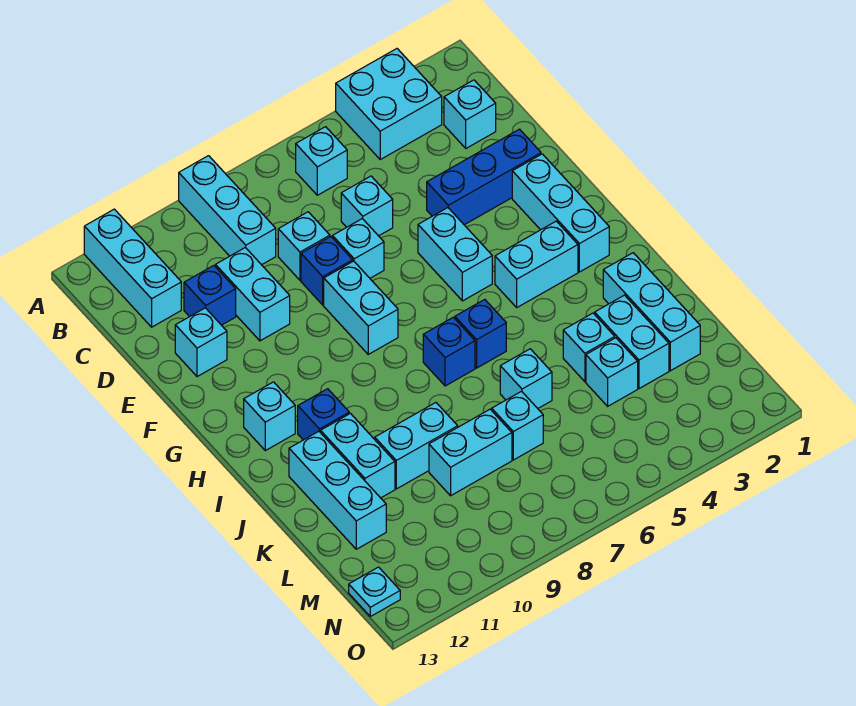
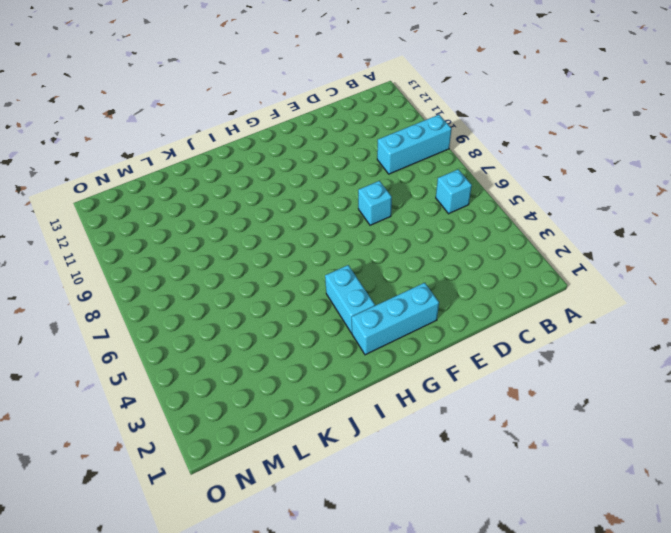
none -> cyan 2x2 brick [336,49,442,159]
none -> cyan 1x3 brick [84,209,181,327]
none -> cyan 1x1 brick [444,80,496,148]
none -> cyan 1x1 brick [341,176,393,236]

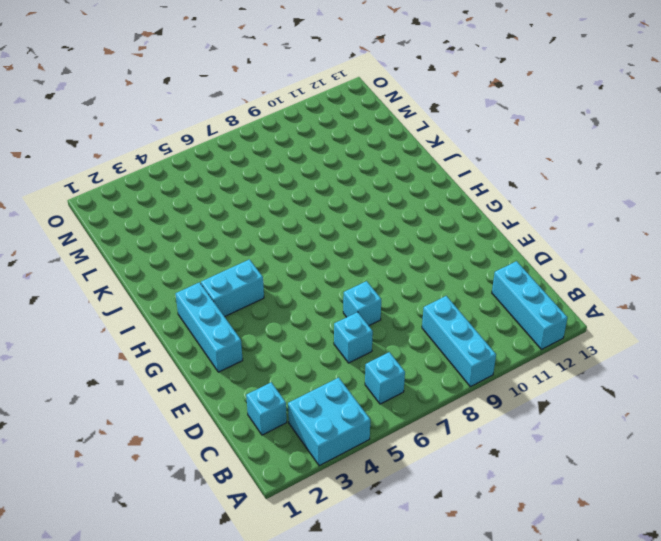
none -> cyan 1x1 brick [278,212,330,280]
none -> cyan 1x2 brick [216,247,290,341]
none -> blue 1x1 brick [184,266,236,325]
none -> blue 1x3 brick [427,129,541,225]

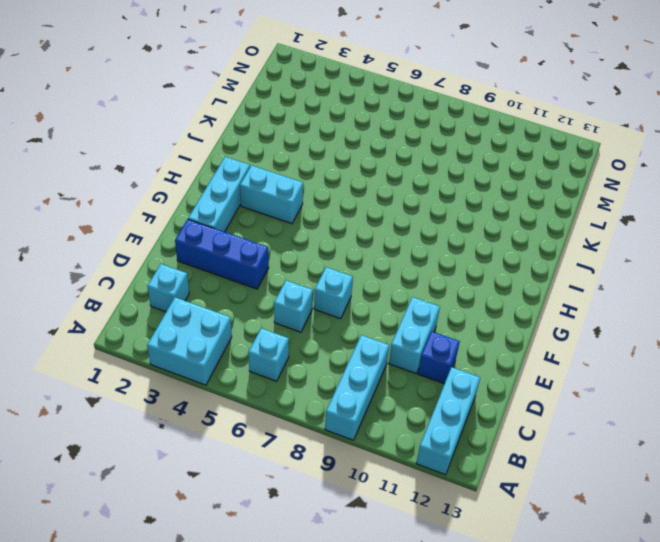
none -> cyan 1x1 brick [278,212,330,280]
none -> blue 1x1 brick [301,237,353,305]
none -> cyan 1x1 brick [175,308,227,377]
none -> cyan 1x2 brick [418,208,492,301]

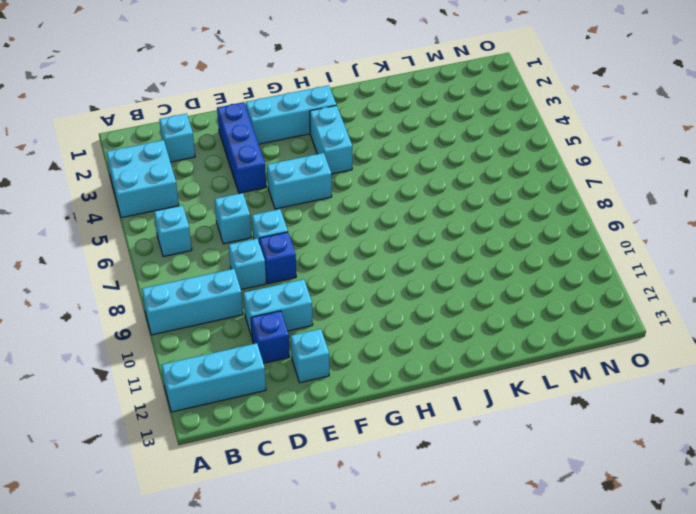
none -> cyan 1x2 brick [324,261,398,354]
none -> cyan 1x1 brick [244,382,295,451]
none -> blue 1x1 brick [455,299,506,368]
none -> blue 1x1 brick [423,317,475,386]

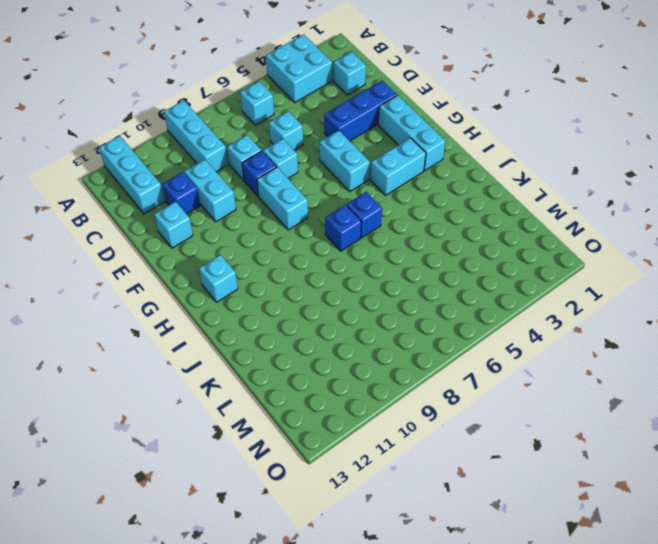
none -> blue 1x1 brick [298,389,349,440]
none -> cyan 1x3 brick [603,253,700,371]
none -> cyan 1x2 brick [321,413,395,498]
none -> cyan 1x3 brick [289,431,386,549]

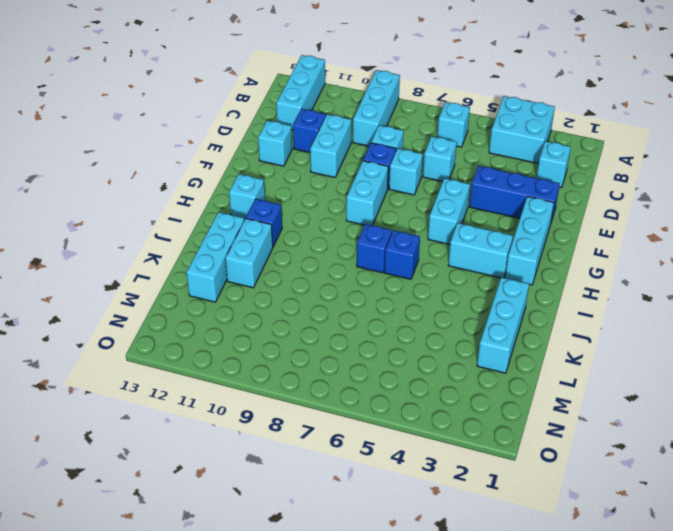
none -> cyan 1x2 brick [595,295,669,388]
none -> cyan 1x1 brick [563,313,615,382]
none -> cyan 1x1 brick [500,349,552,408]
none -> cyan 1x2 brick [375,403,458,489]

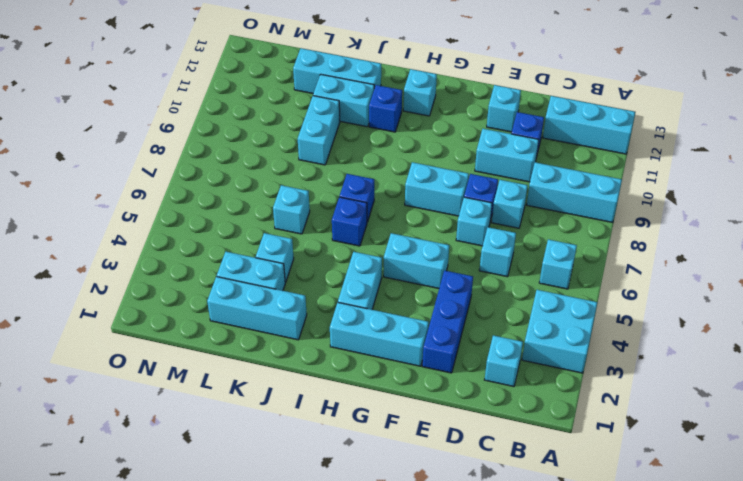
none -> cyan 1x1 brick [586,338,638,406]
none -> cyan 1x1 brick [492,391,543,460]
none -> cyan 1x2 brick [429,409,512,496]
none -> cyan 1x1 plate [349,567,400,616]

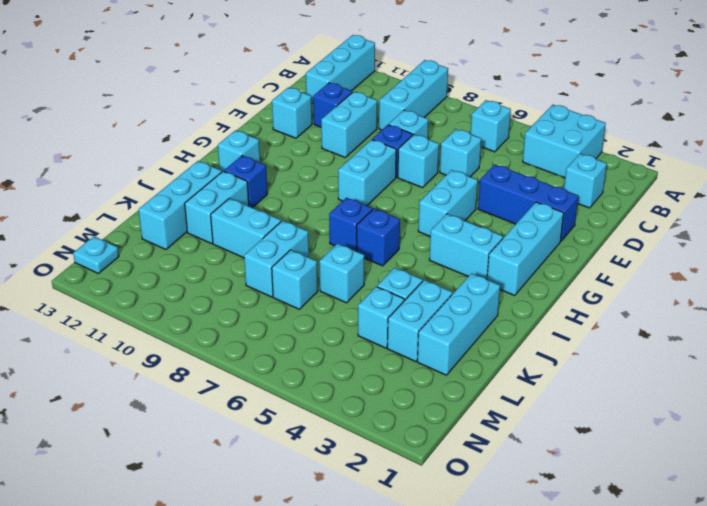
cyan 1x2 brick [244,221,309,297] -> cyan 1x2 brick turned to [429,409,512,496]

